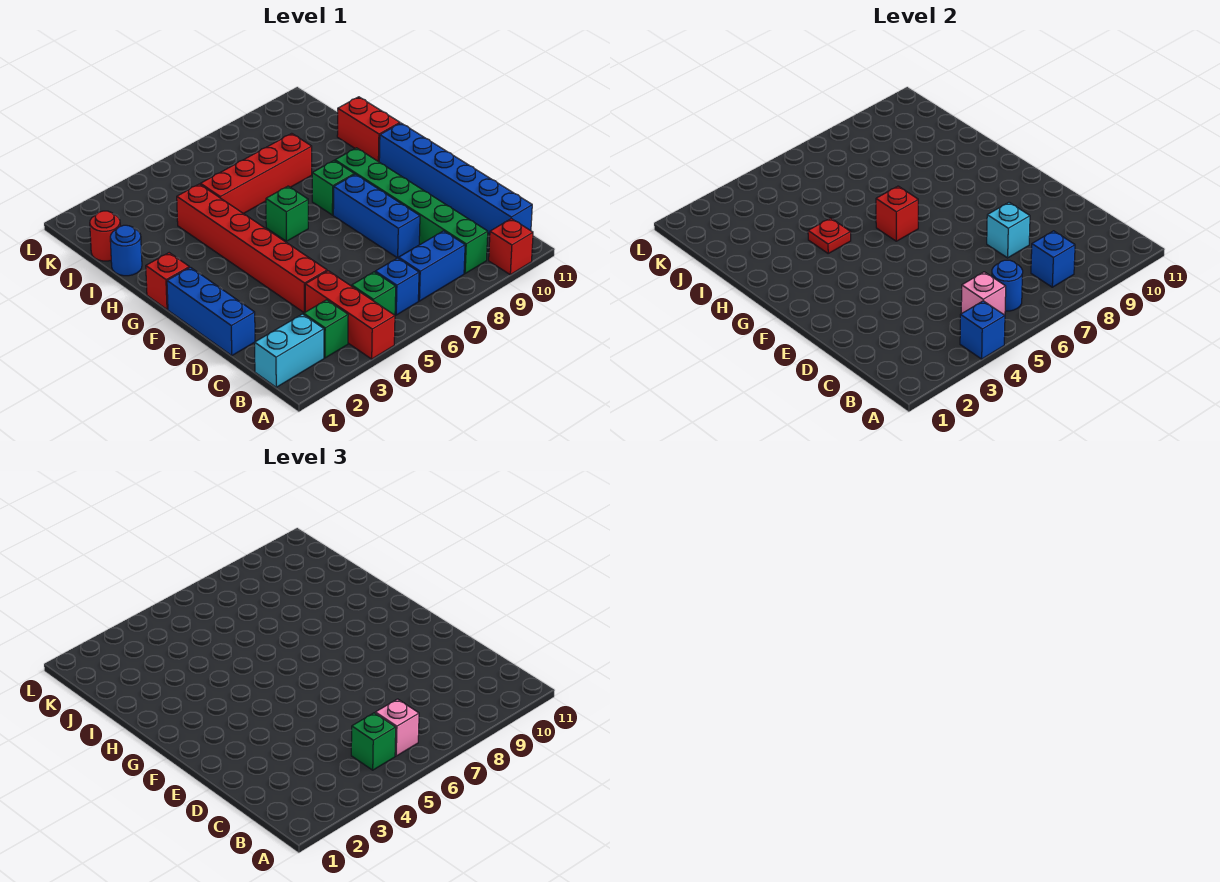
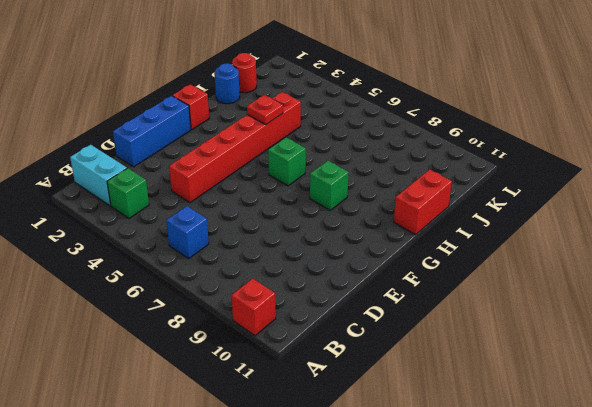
none -> red 1x3 brick [305,271,395,359]
none -> green 1x1 brick [352,272,396,315]
none -> blue 1x2 brick [399,231,465,301]

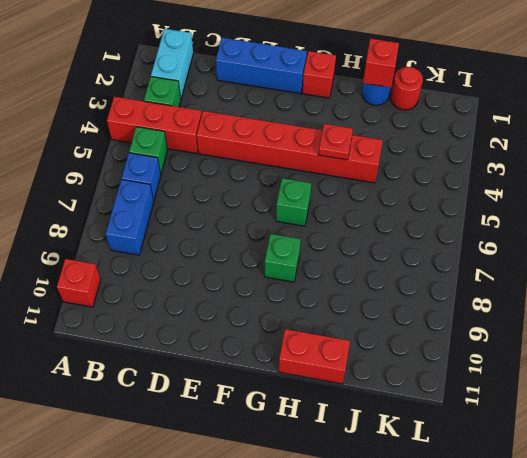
red 1x1 brick [363,39,399,87] -> red 1x1 brick moved to [876,186,918,241]
none -> green 1x6 brick [335,148,488,274]
none -> blue 1x6 brick [379,123,532,234]
none -> blue 1x3 brick [333,174,420,258]

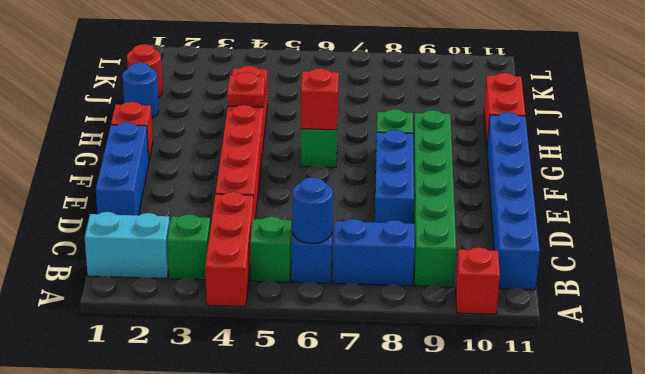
none -> red 1x4 brick [200,133,312,214]
none -> blue 1x1 brick [960,301,1005,359]
none -> pink 1x1 brick [961,272,1006,315]

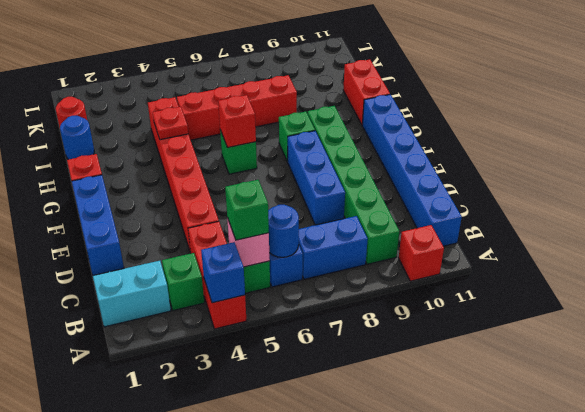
none -> blue 1x1 brick [1031,231,1075,287]
none -> cyan 1x1 brick [987,202,1030,258]
none -> pink 1x1 brick [375,699,419,756]

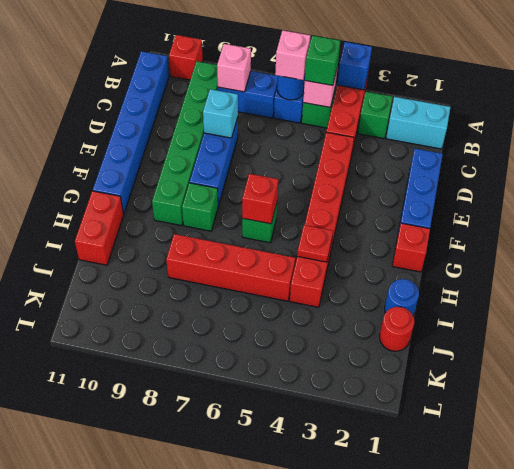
pink 1x1 brick [217,44,251,92] -> blue 1x1 brick [1031,231,1075,287]

